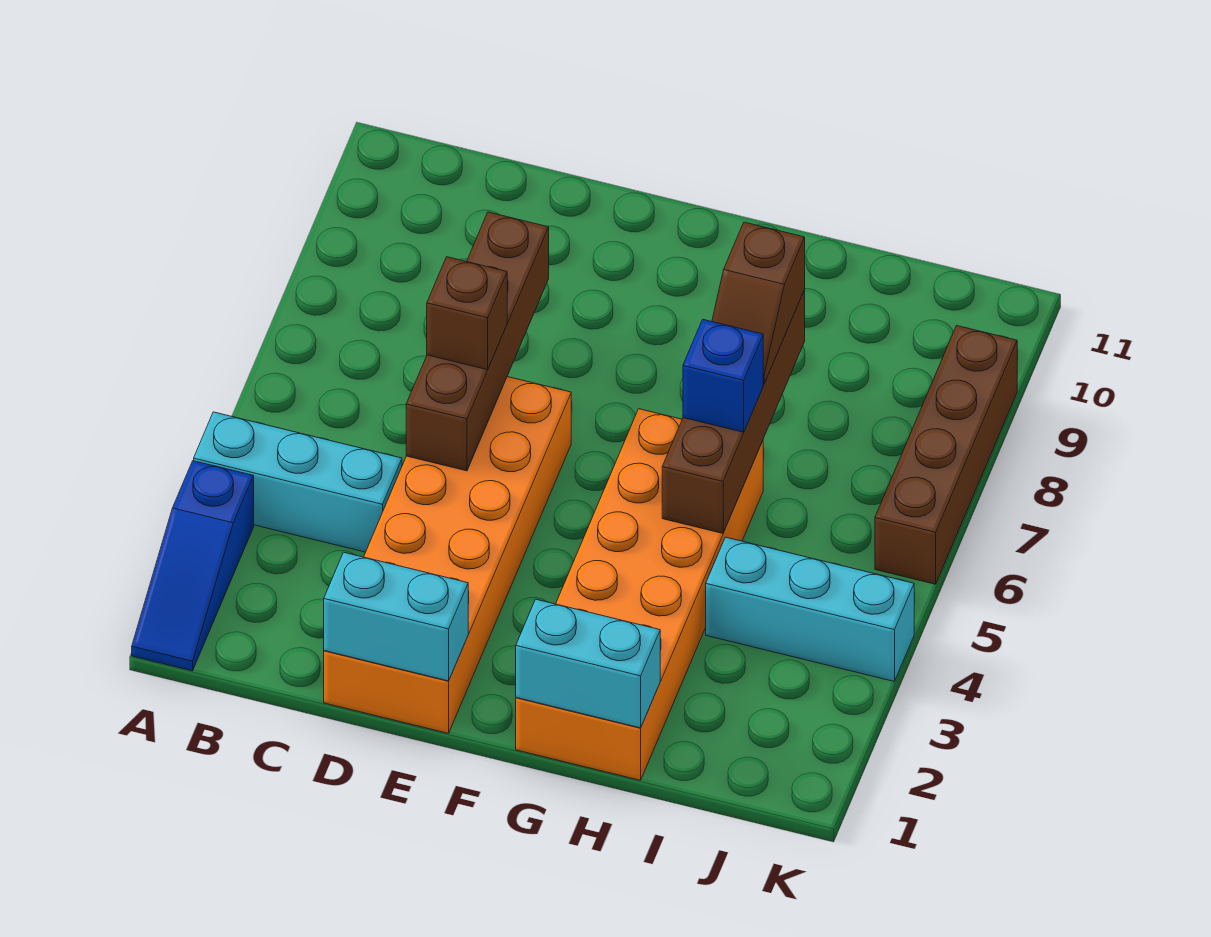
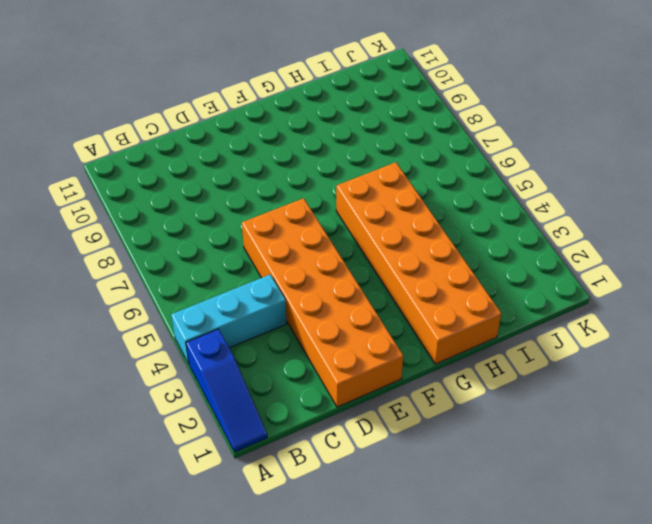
none -> cyan 1x3 brick [706,537,914,681]
none -> brown 1x4 brick [875,326,1017,584]
none -> cyan 1x2 brick [324,552,468,681]

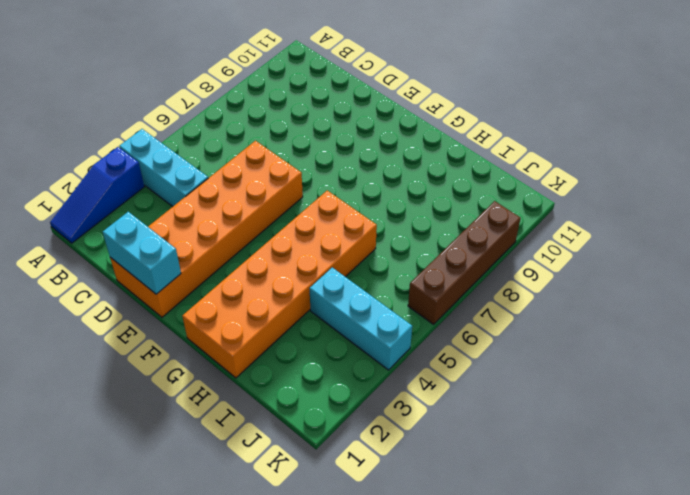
none -> brown 1x4 brick [406,212,549,471]
none -> cyan 1x2 brick [516,599,660,728]
none -> brown 1x4 brick [662,290,805,533]

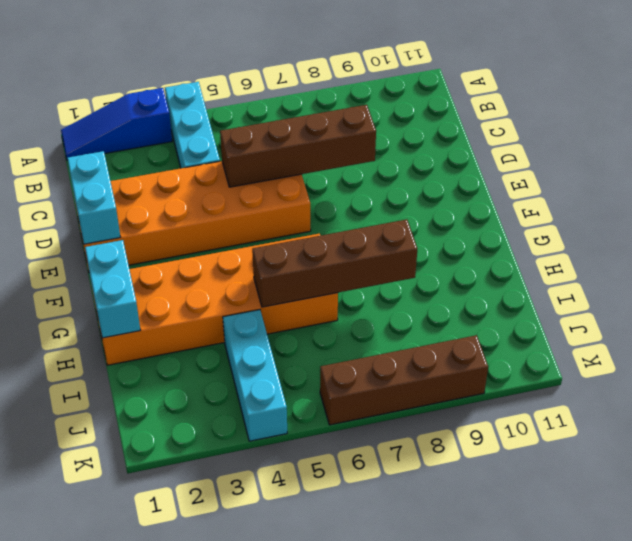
none -> brown 1x1 brick [427,257,507,370]
none -> blue 1x1 brick [683,320,763,432]
none -> brown 1x2 slope [712,222,805,384]

